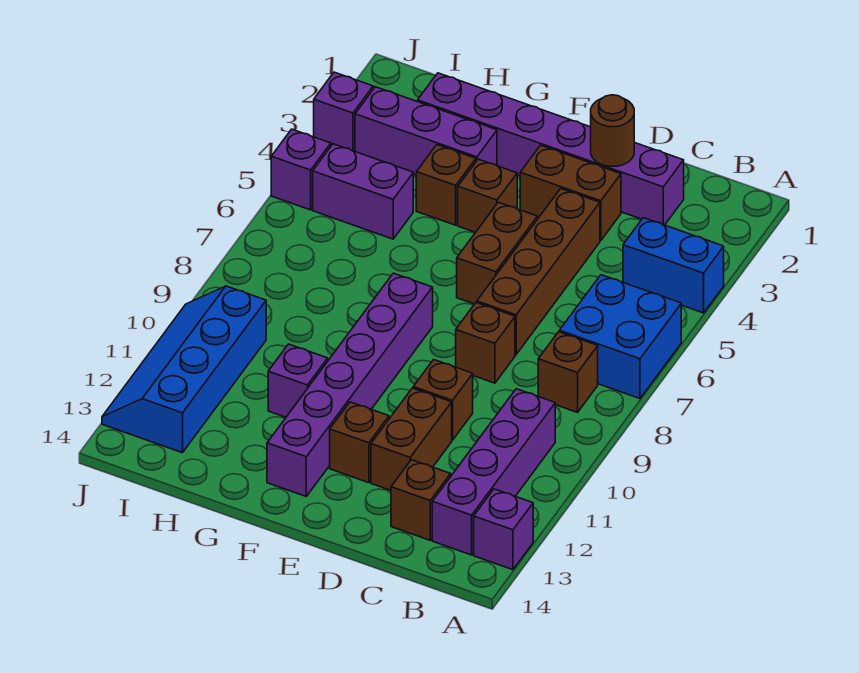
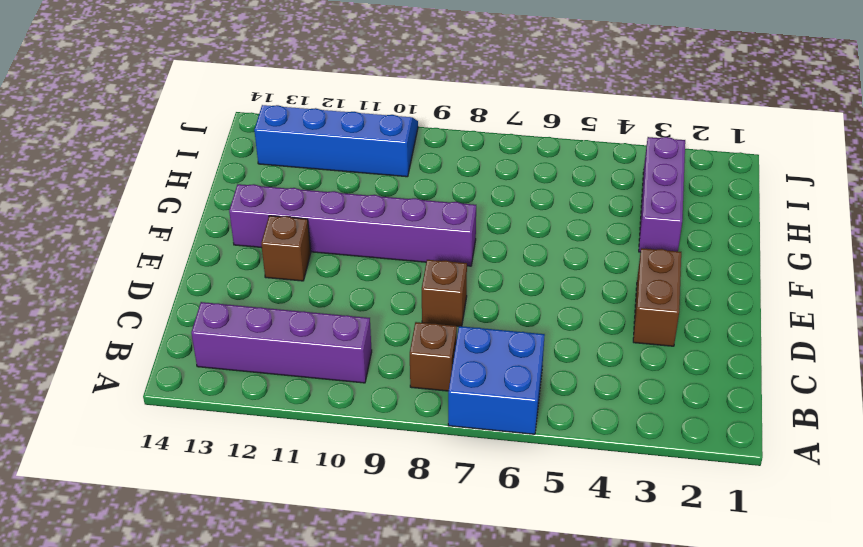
none -> blue 1x2 brick [623,218,724,313]
none -> purple 1x1 brick [474,489,533,570]
none -> purple 1x6 brick [418,73,684,225]

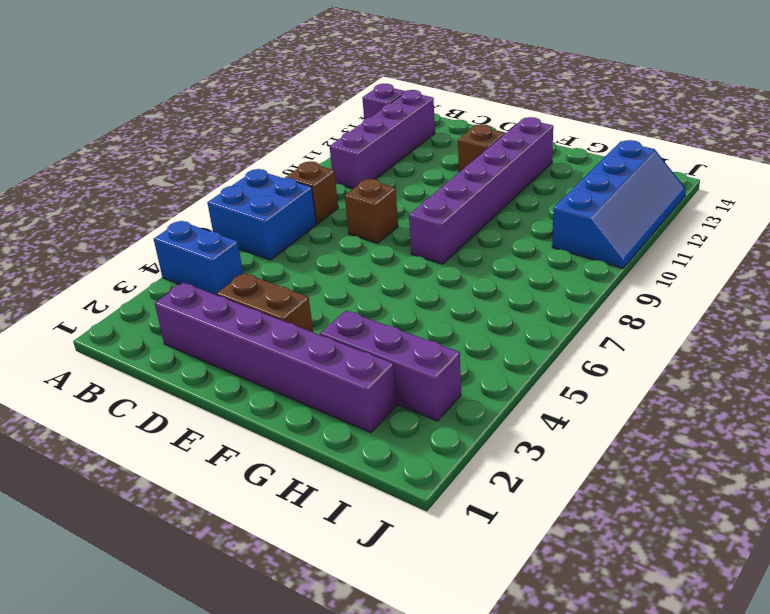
none -> brown 1x1 brick [391,460,451,540]
none -> brown 1x4 brick [477,189,600,355]
none -> brown 1x1 brick [413,360,473,440]

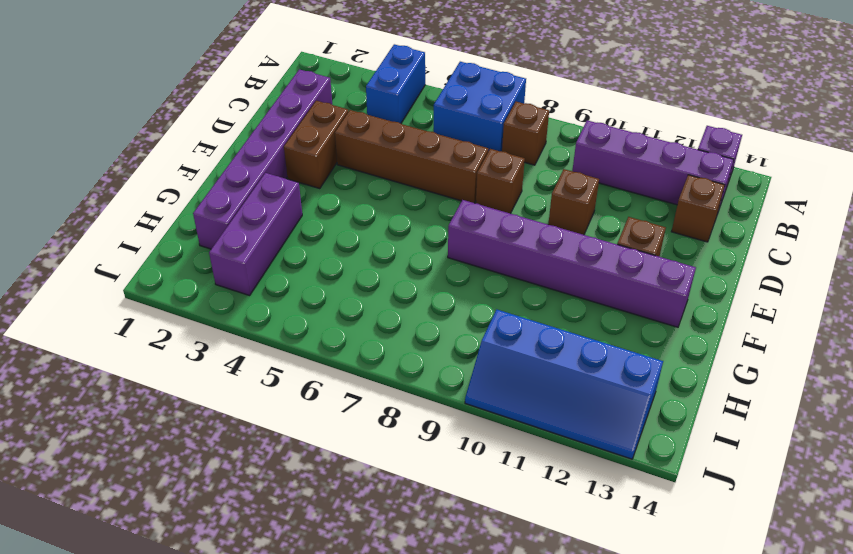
none -> brown 1x2 brick [371,388,452,490]
none -> brown 1x2 brick [457,202,537,304]
none -> brown 1x1 brick [458,159,517,232]

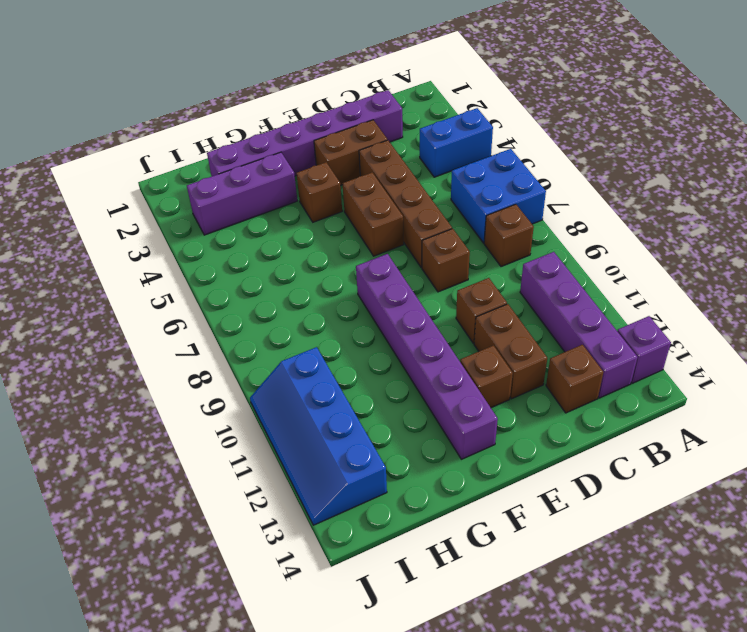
none -> brown 1x1 brick [416,145,476,225]
none -> purple 1x1 brick [268,344,328,417]
none -> purple 1x2 brick [313,144,413,239]

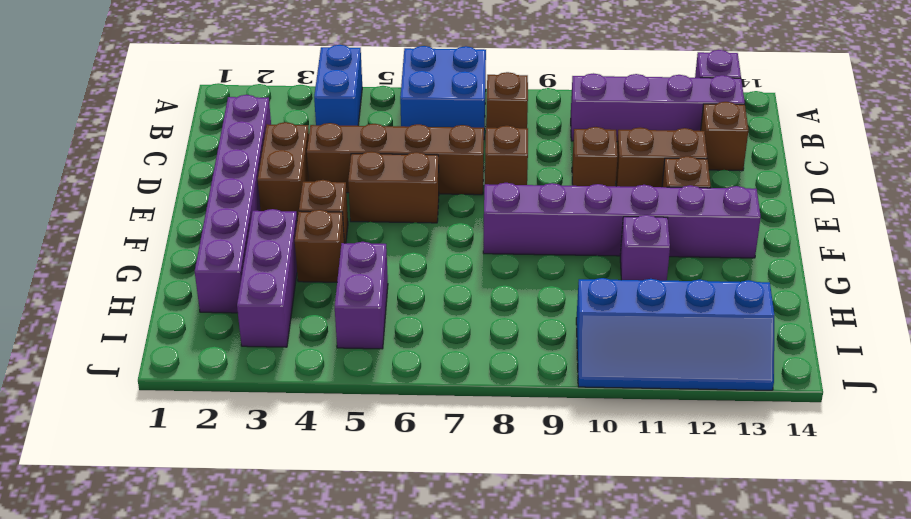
none -> purple 1x1 brick [314,72,373,151]
none -> purple 1x1 brick [271,129,331,210]
none -> brown 1x1 round brick [591,95,634,166]

